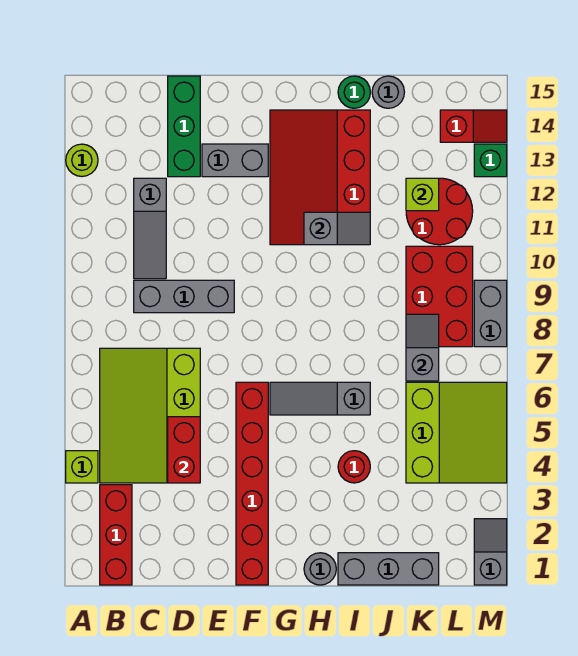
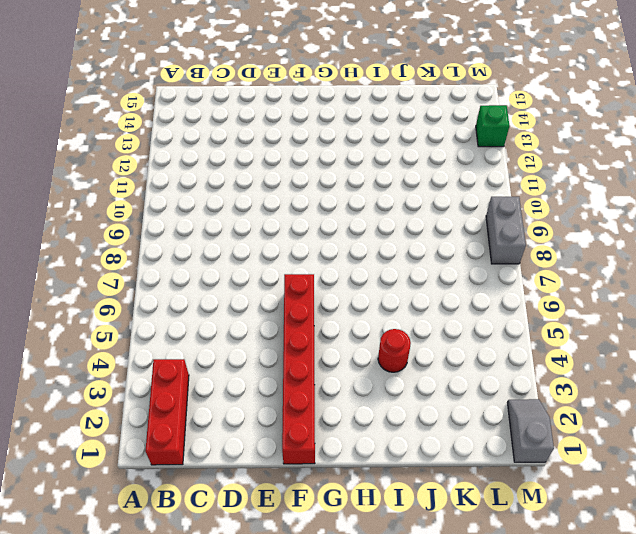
none -> lime 1x1 brick [66,451,98,483]
none -> lime 1x1 round brick [66,144,98,176]
none -> lime 3x4 slope [100,348,200,483]

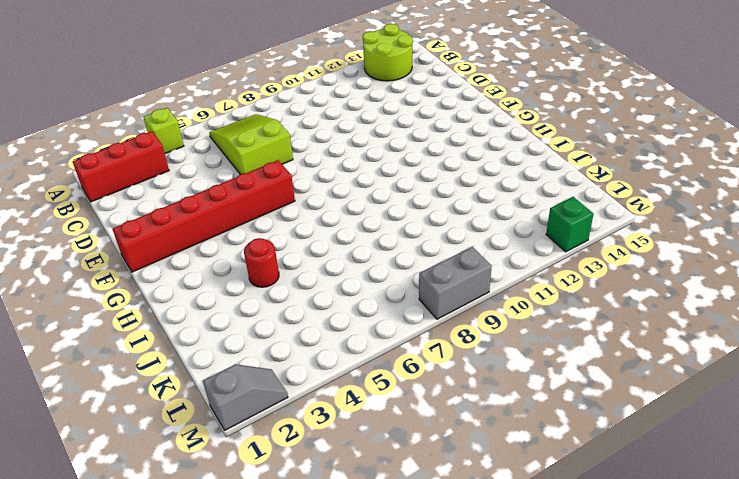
lime 2x2 round brick [363,24,413,81] -> lime 1x1 round brick [66,144,98,176]
lime 2x3 slope [209,114,293,174] -> lime 3x4 slope [100,348,200,483]
none -> grey 1x3 brick [134,280,234,313]
none -> grey 1x3 slope [134,178,166,279]
none -> green 1x3 brick [168,76,200,177]

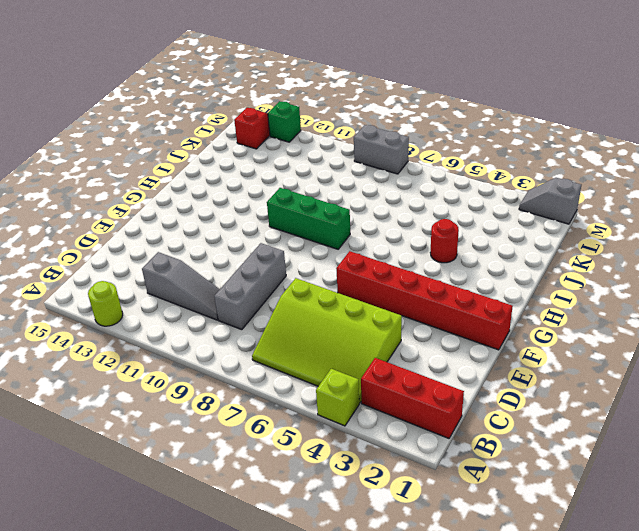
green 1x3 brick [267,188,350,249] -> green 1x3 brick moved to [168,76,200,177]
none -> grey 1x2 brick [202,144,268,177]
none -> grey 1x3 slope [270,382,370,415]
none -> red 3x4 slope [270,110,370,245]

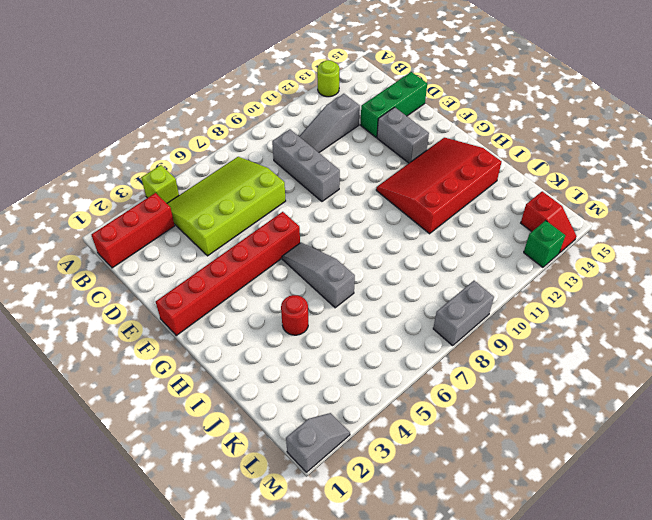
none -> grey 1x1 round brick [304,553,336,585]
none -> grey 1x3 brick [338,553,439,585]
none -> green 1x1 round brick [338,76,370,108]

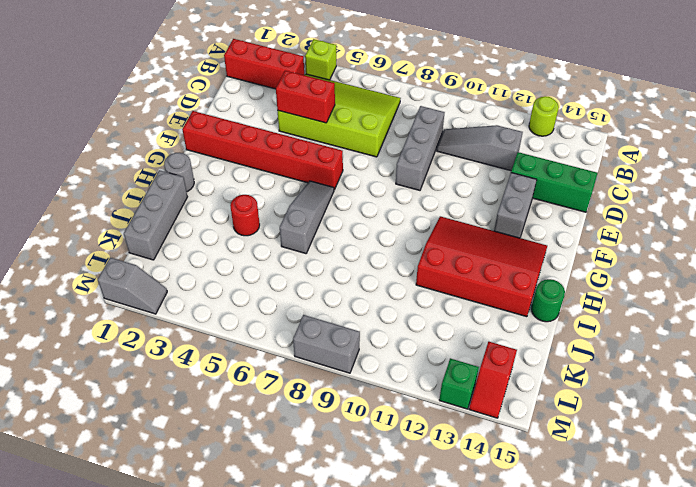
none -> grey 1x1 round brick [372,76,404,108]
none -> lime 3x3 slope [406,382,507,483]
none -> red 2x3 brick [406,246,473,347]

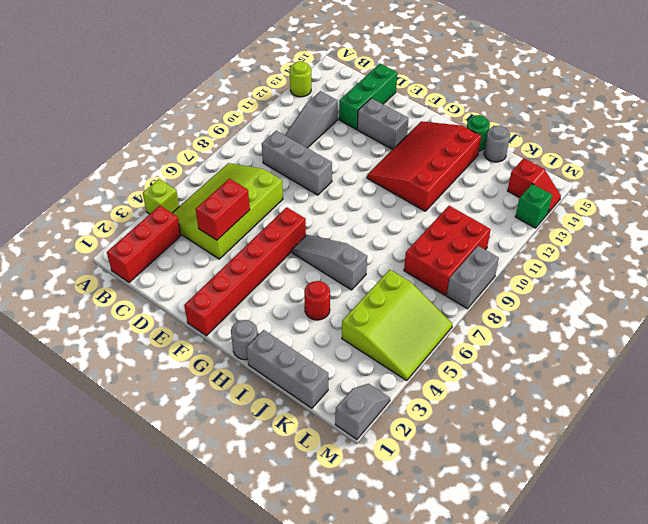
none -> red 2x2 round brick [406,178,473,245]
none -> grey 1x2 slope [304,212,370,245]
none -> grey 1x2 slope [406,314,439,381]

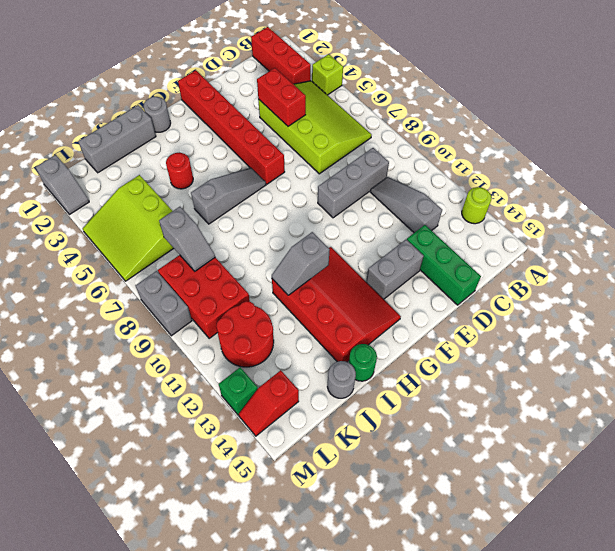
none -> lime 1x1 brick [406,178,439,211]

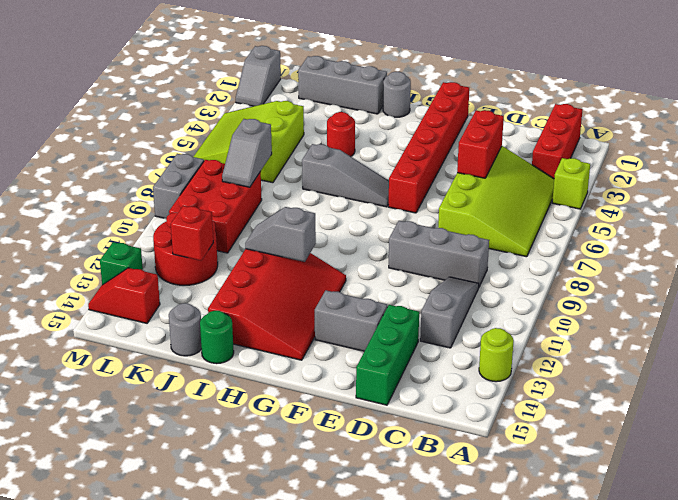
red 1x1 brick [171,206,213,261] -> lime 1x1 brick [406,178,439,211]

